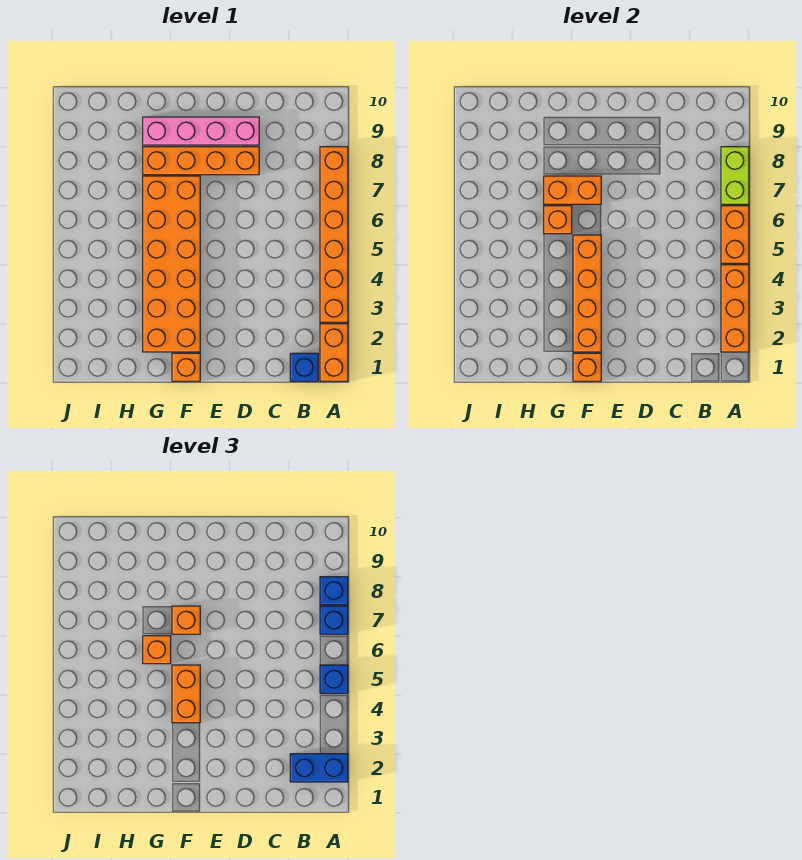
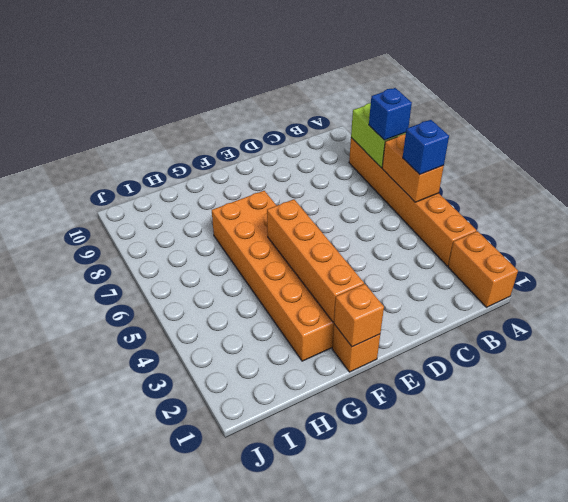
none -> blue 1x1 brick [290,353,318,381]
none -> orange 1x4 brick [143,147,259,175]
none -> pink 1x4 brick [143,117,259,145]

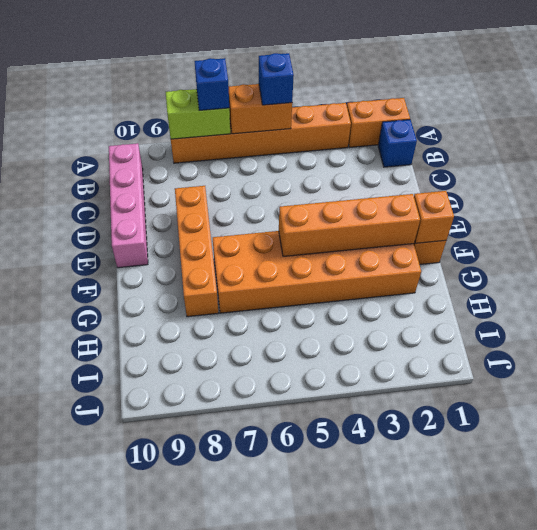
pink 1x4 brick [109,143,148,268] -> pink 1x4 brick moved to [143,117,259,145]
none -> orange 1x3 brick [721,265,749,352]
none -> orange 1x2 brick [544,176,601,204]
none -> orange 1x1 brick [544,206,572,234]

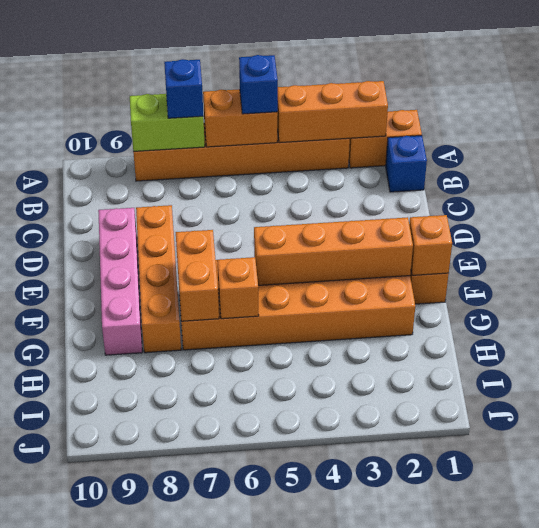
none -> blue 1x2 brick [290,754,348,782]
none -> blue 1x1 brick [320,577,348,605]
none -> orange 1x2 brick [172,665,200,723]

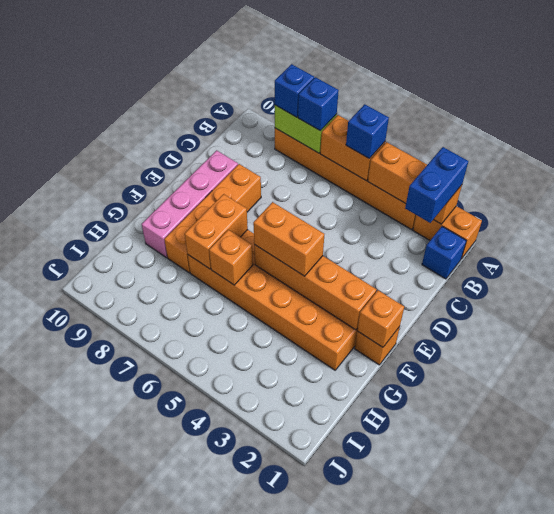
none -> orange 1x1 brick [172,606,200,634]
none -> orange 1x1 brick [143,636,171,664]

